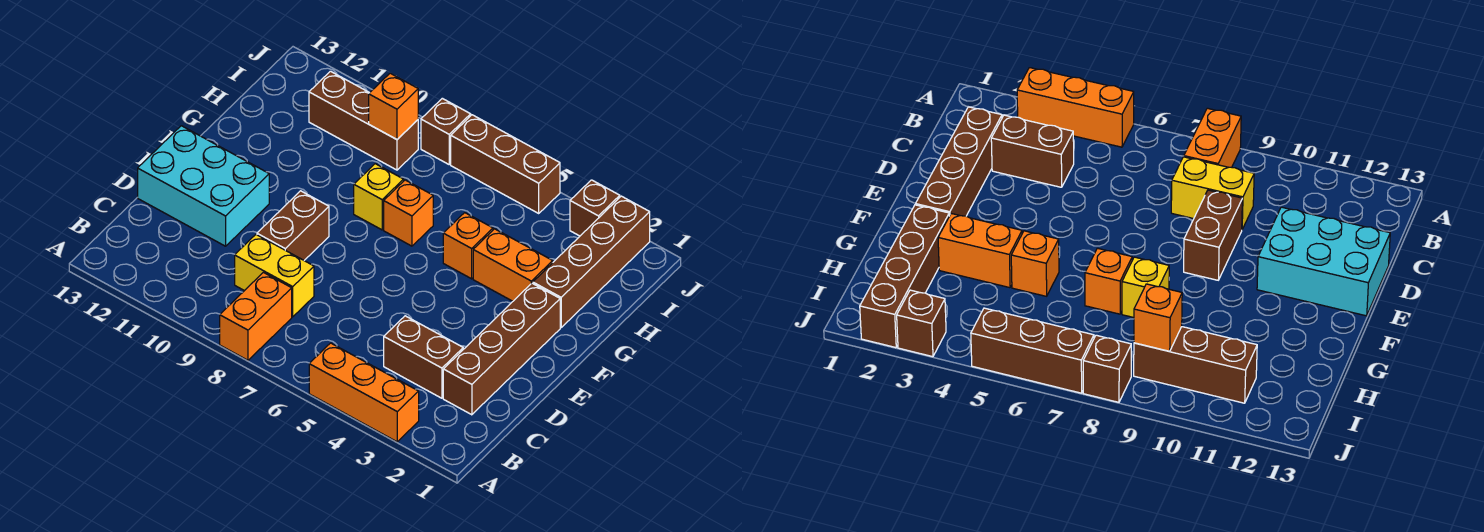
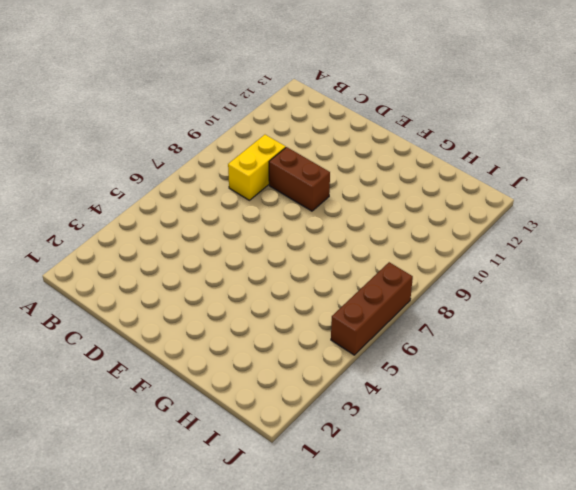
none -> orange 1x3 brick [309,343,419,442]
none -> orange 1x2 brick [220,272,292,360]
none -> brown 1x4 brick [443,283,560,415]

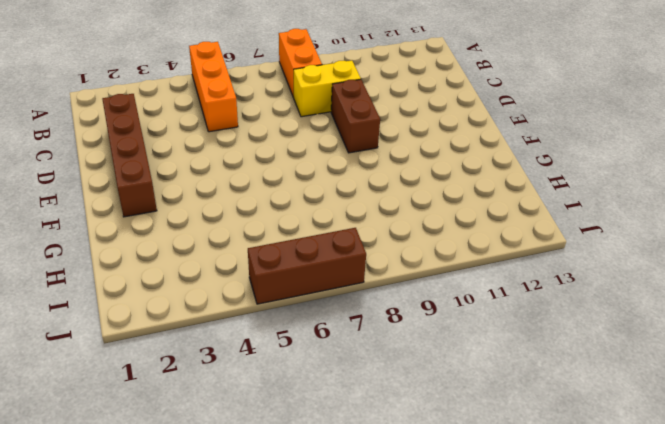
orange 1x3 brick [189,42,238,132] -> orange 1x3 brick turned to [309,343,419,442]
none -> brown 1x2 brick [384,316,463,398]
none -> cyan 2x3 brick [138,126,269,246]
none -> brown 1x4 brick [533,196,650,327]

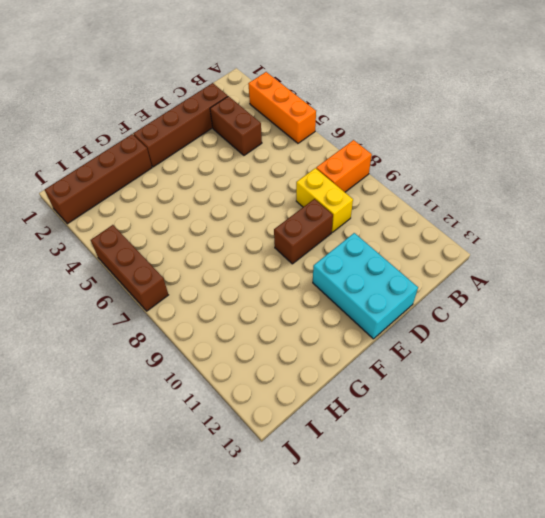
none -> orange 1x2 brick [473,229,553,301]
none -> orange 1x1 brick [443,213,493,279]
none -> orange 1x1 brick [384,180,433,246]

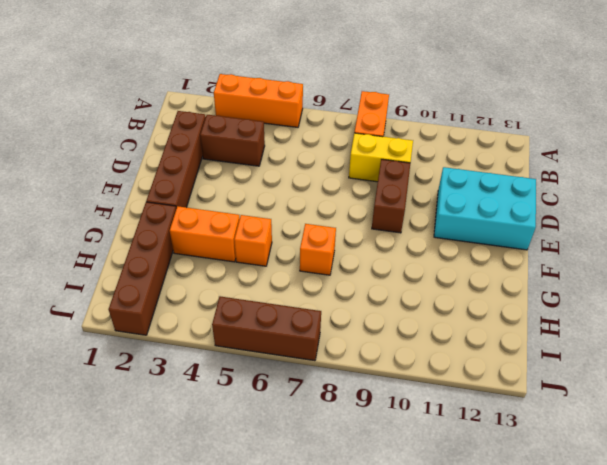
none -> yellow 1x1 brick [354,164,404,230]
none -> brown 1x3 brick [309,71,418,170]
none -> brown 1x1 brick [570,180,620,236]

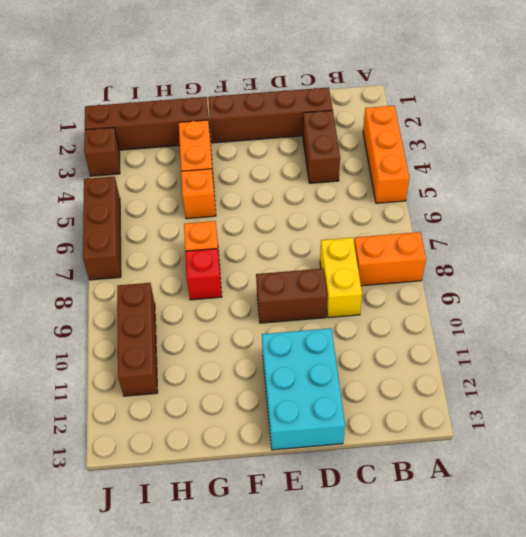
red 1x1 brick [185,248,222,300] -> yellow 1x1 brick [354,164,404,230]
none -> brown 1x1 brick [421,98,471,164]
none -> orange 1x1 brick [369,73,418,139]

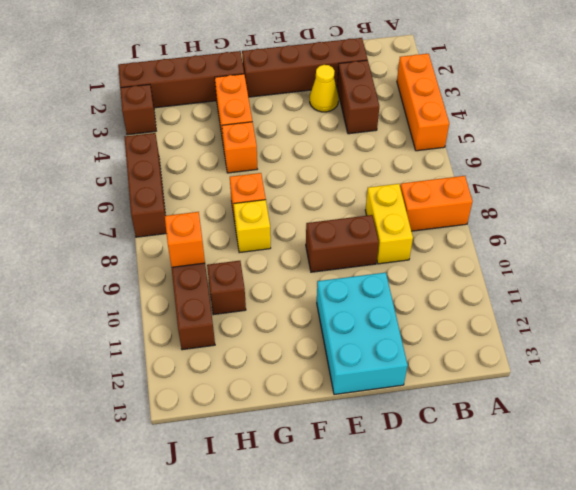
yellow 1x1 cone [310,65,339,112] -> none
brown 1x1 brick [207,261,246,315] -> brown 1x1 brick moved to [421,98,471,164]

